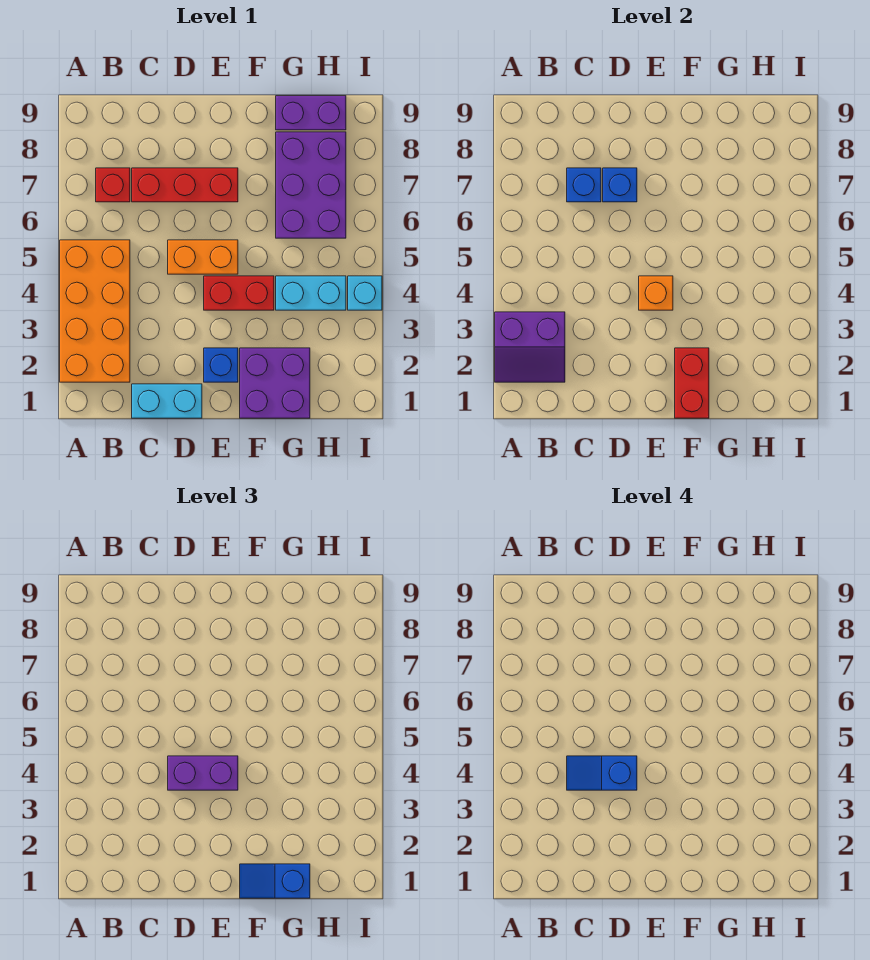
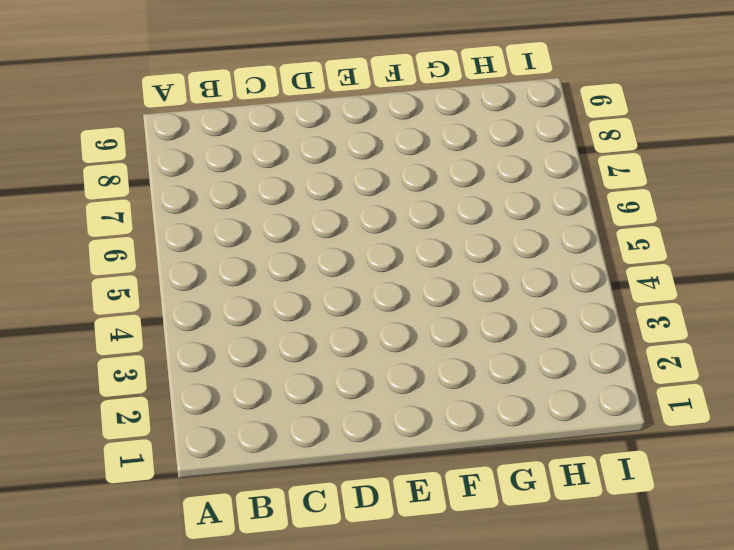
none -> orange 2x4 brick [60,240,130,382]
none -> red 1x1 brick [96,168,130,202]
none -> cyan 1x2 brick [132,384,202,418]

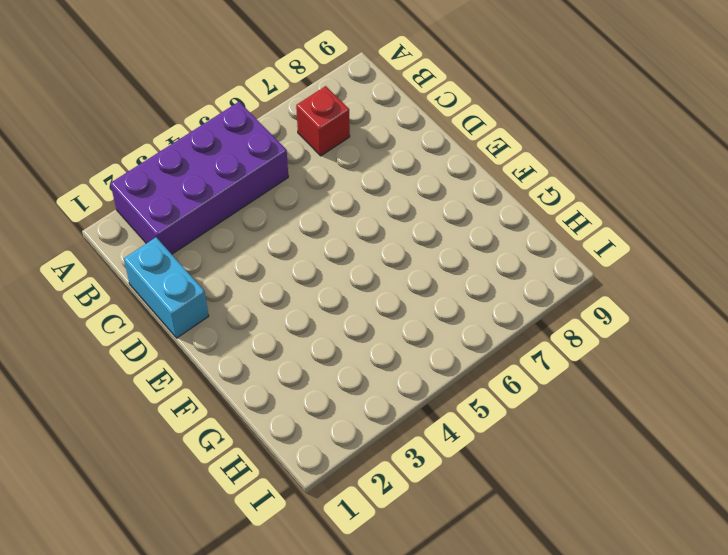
purple 2x4 brick [110,102,288,254] -> orange 2x4 brick [60,240,130,382]
none -> red 1x3 brick [132,168,238,202]
none -> orange 1x2 brick [168,240,238,274]
none -> blue 1x1 brick [204,348,238,382]

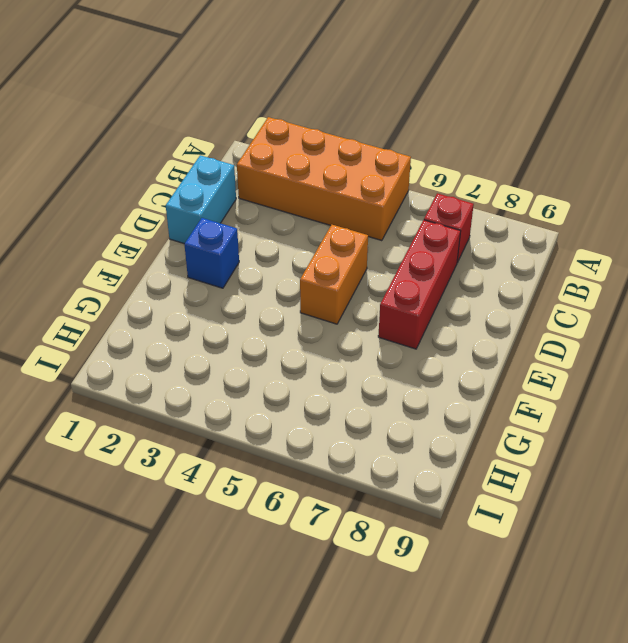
none -> red 1x2 brick [204,276,274,310]
none -> purple 2x2 brick [240,348,310,418]
none -> cyan 1x2 brick [276,276,346,310]

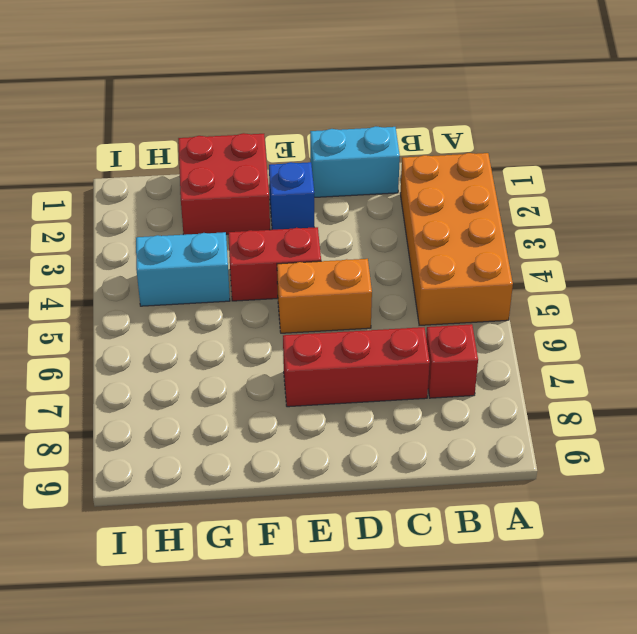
red 2x2 brick [178,133,270,235] -> purple 2x2 brick [240,348,310,418]
none -> purple 2x3 brick [276,132,346,238]
none -> purple 1x2 brick [276,96,346,130]
none -> cyan 1x1 brick [348,276,382,310]

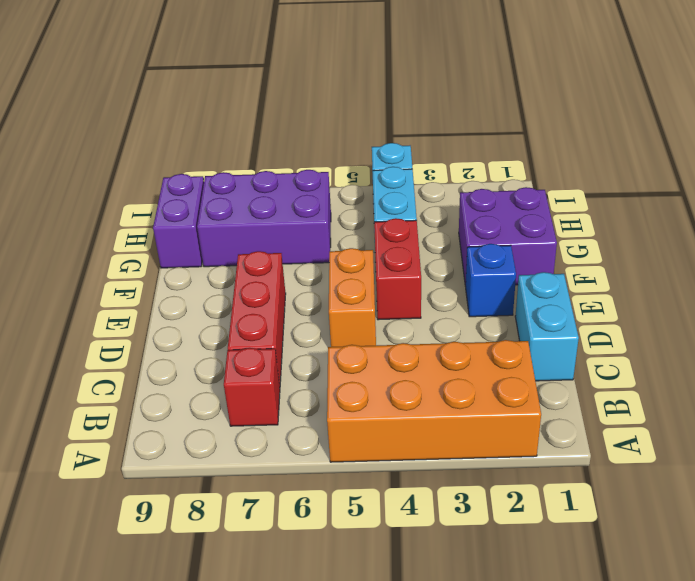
none -> purple 2x2 slope [495,312,565,382]
none -> blue 1x1 brick [567,168,601,202]
none -> blue 1x1 brick [603,168,637,202]

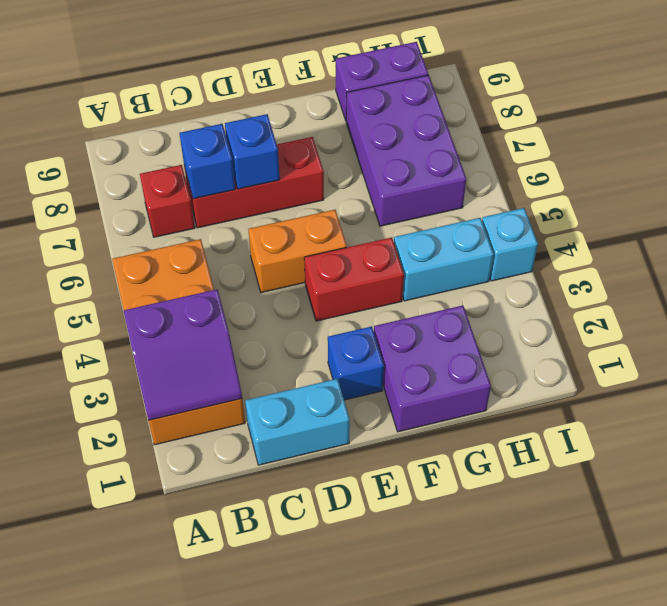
none -> orange 1x1 brick [639,276,673,310]
none -> red 1x2 brick [675,348,709,418]
none -> purple 1x2 brick [168,756,238,790]

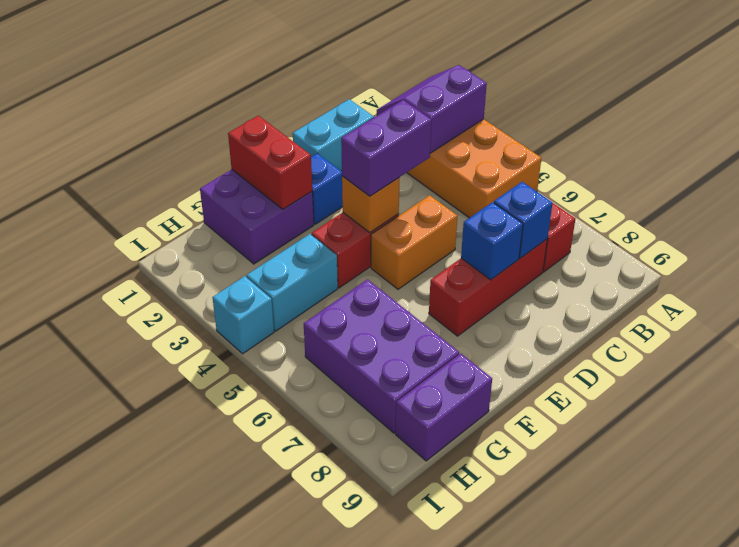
none -> blue 1x2 slope [240,864,310,898]
none -> blue 1x2 slope [567,756,637,790]

